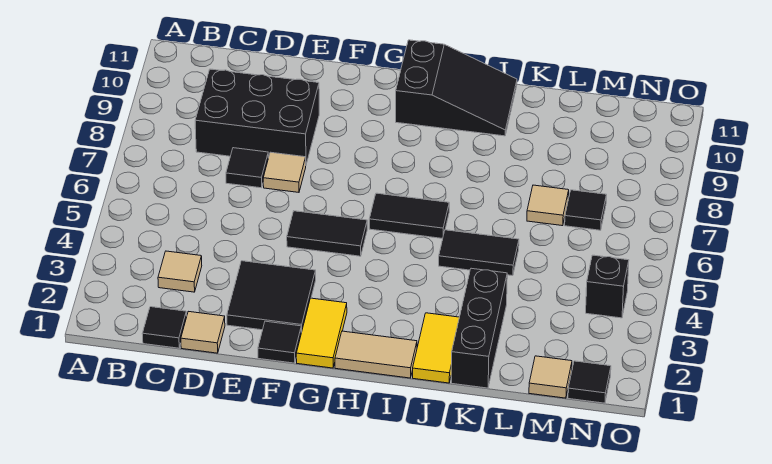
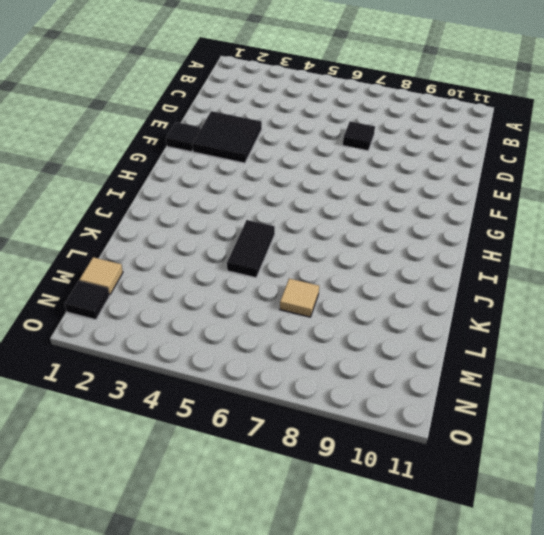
none -> black 1x1 tile [142,307,187,348]
none -> tan 1x1 tile [158,251,202,292]
none -> black 2x3 brick [195,69,319,164]

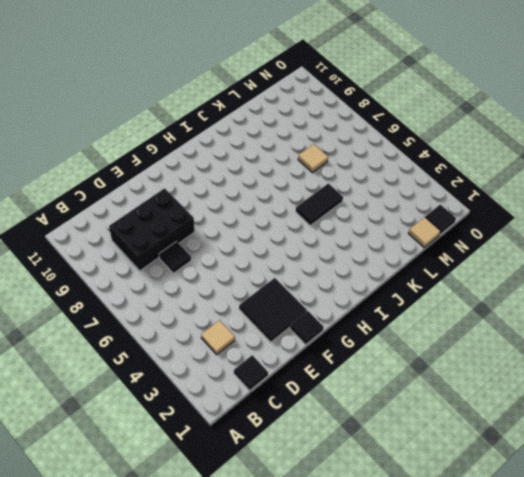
none -> tan 1x1 tile [181,311,225,353]
none -> tan 1x1 tile [263,152,306,192]
none -> black 1x2 tile [287,211,367,256]

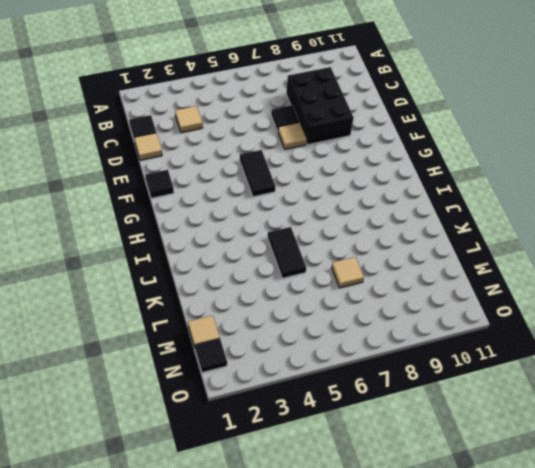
none -> black 2x2 tile [227,261,316,333]
none -> yellow 1x2 tile [296,298,347,368]
none -> tan 1x2 tile [335,331,417,378]

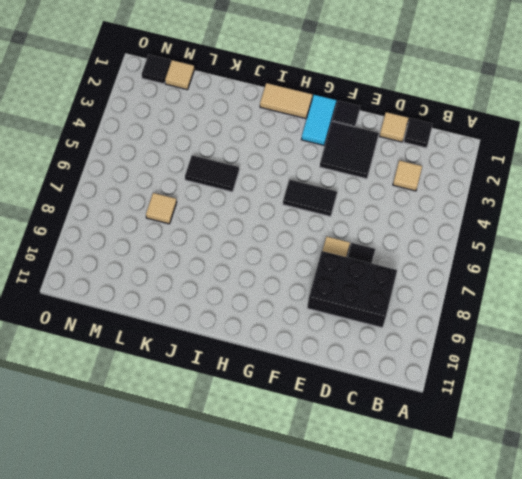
cyan 1x2 tile [301,95,336,145] -> yellow 1x2 tile [296,298,347,368]
none -> black 1x2 tile [369,193,449,239]
none -> black 2x3 slope [396,40,517,136]
none -> yellow 1x2 tile [413,313,459,383]

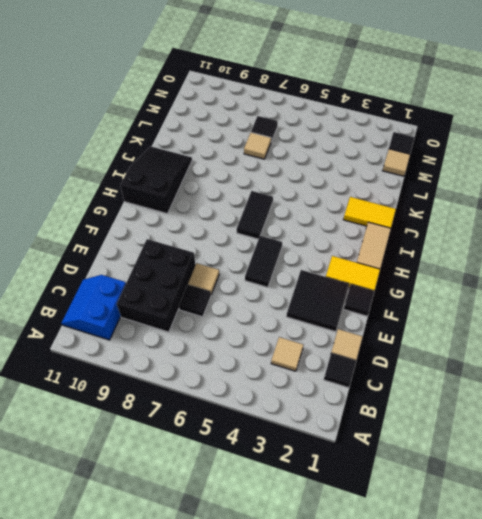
blue 2x2 slope [61,275,126,340] -> none
none -> black 1x2 tile [439,230,519,276]
none -> black 1x3 brick [451,268,507,388]
none -> black 1x1 brick [586,255,629,318]

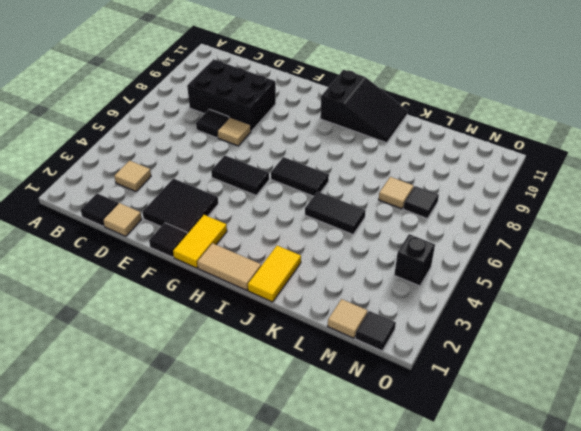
none -> black 1x3 brick [451,268,507,388]

